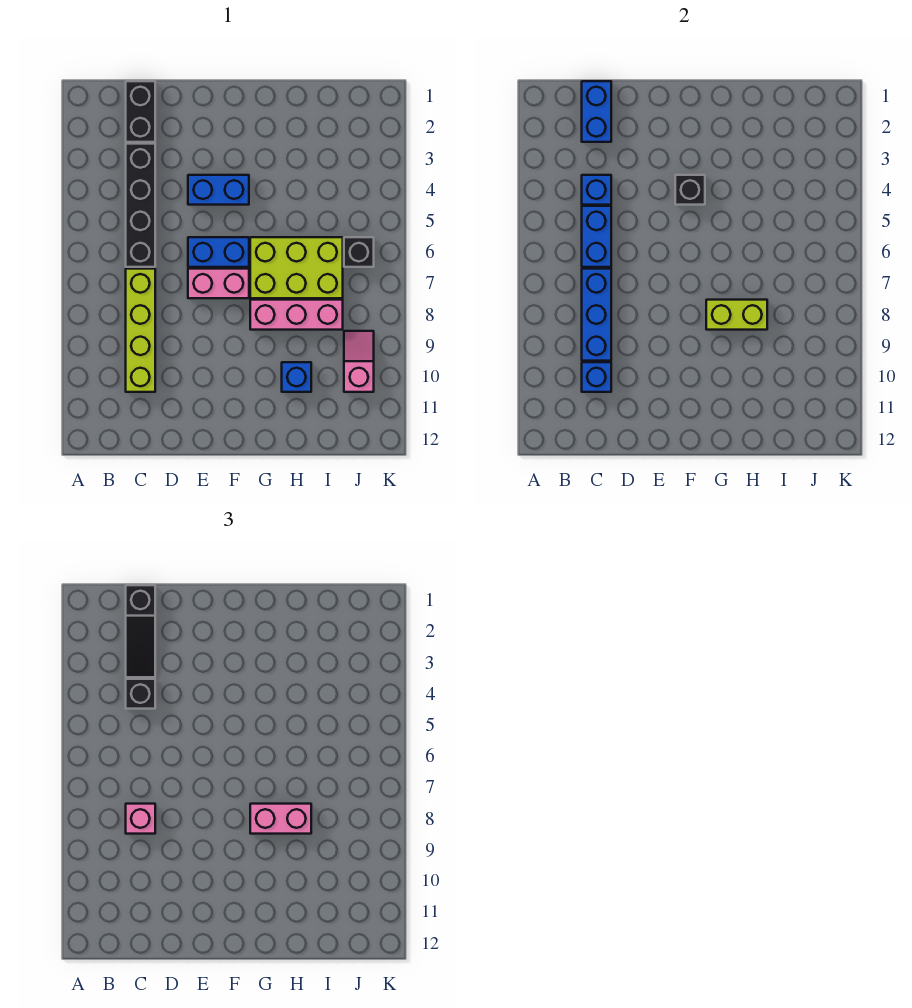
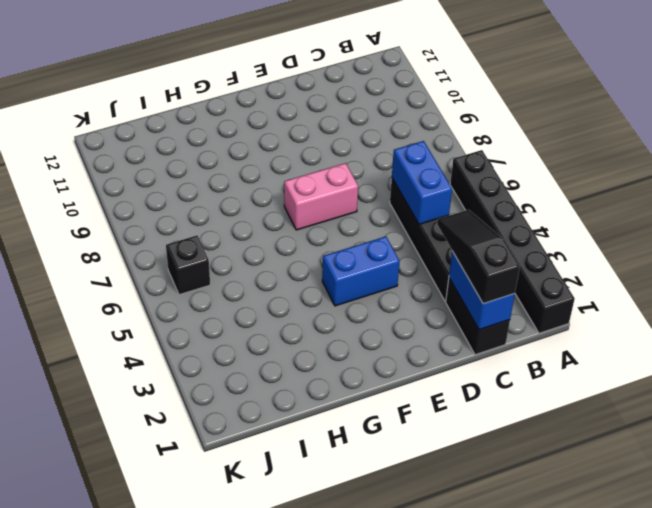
black 1x6 brick [450,150,575,333] -> none
none -> lime 1x4 brick [126,269,155,392]
none -> blue 1x2 brick [188,237,249,267]
none -> lime 2x3 brick [250,237,343,298]

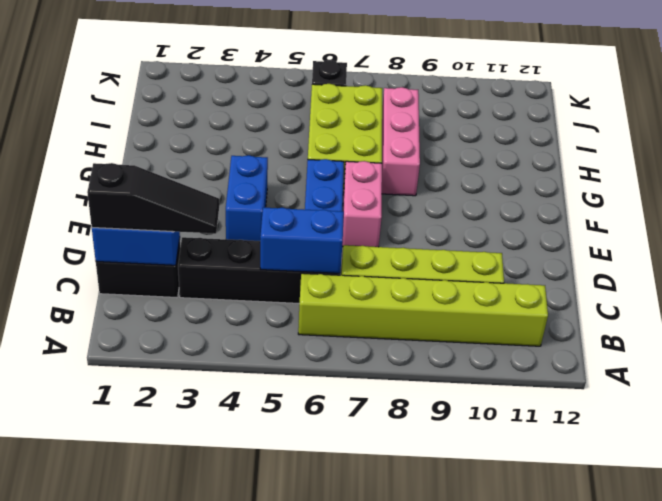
lime 1x6 brick [298,273,548,346] -> none
none -> blue 1x1 brick [282,362,311,392]
none -> pink 1x2 slope [344,331,374,392]
none -> blue 1x1 brick [582,175,611,205]

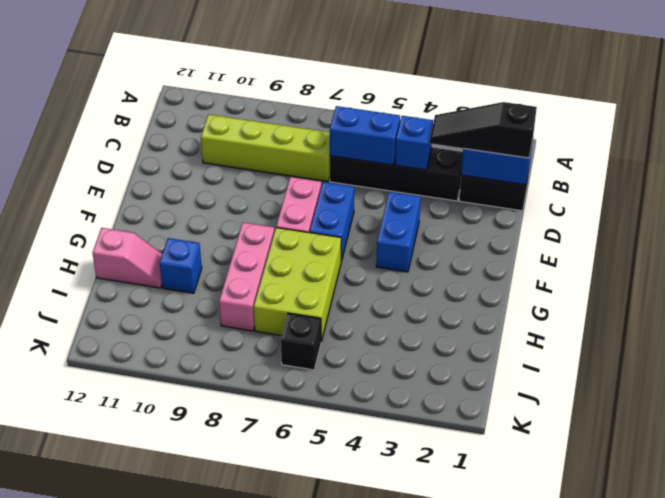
pink 1x2 slope [93,228,162,288] -> pink 1x2 slope moved to [344,331,374,392]
none -> blue 1x3 brick [582,269,611,361]
none -> blue 1x1 brick [582,362,611,392]
none -> black 1x1 brick [675,175,705,205]

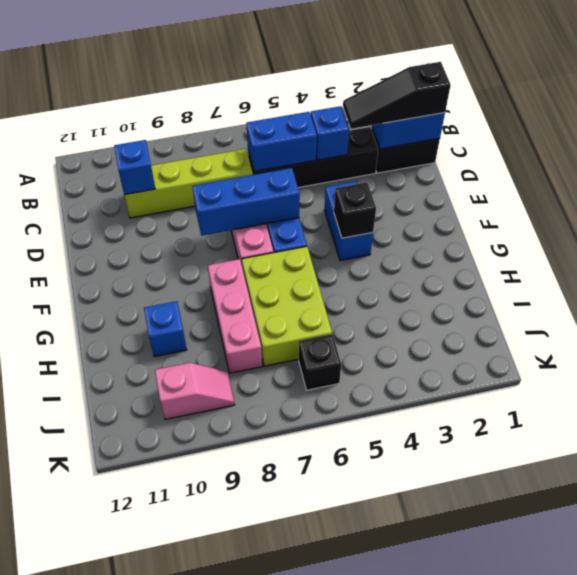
blue 1x3 brick [192,168,300,236] -> blue 1x3 brick moved to [582,269,611,361]
none -> lime 1x2 brick [706,300,767,330]
none -> black 1x1 brick [126,679,155,709]
none -> pink 1x1 brick [126,804,155,834]

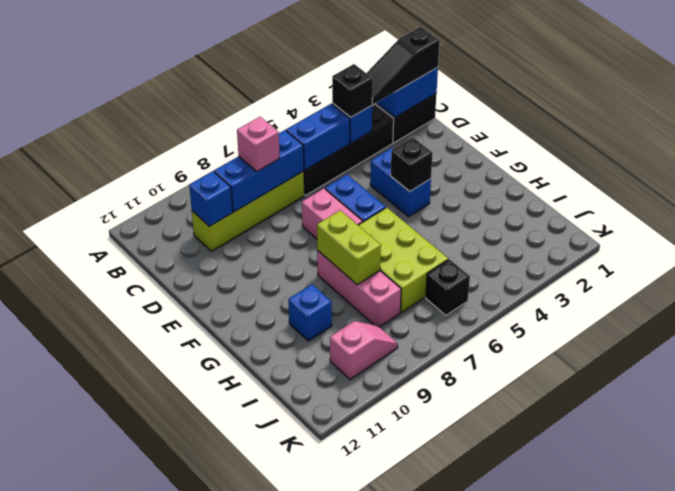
none -> pink 1x2 brick [250,804,311,834]

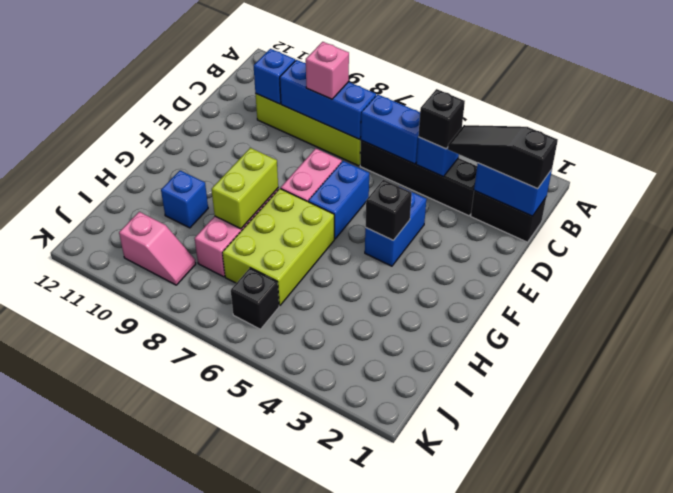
none -> pink 1x2 brick [250,804,311,834]

